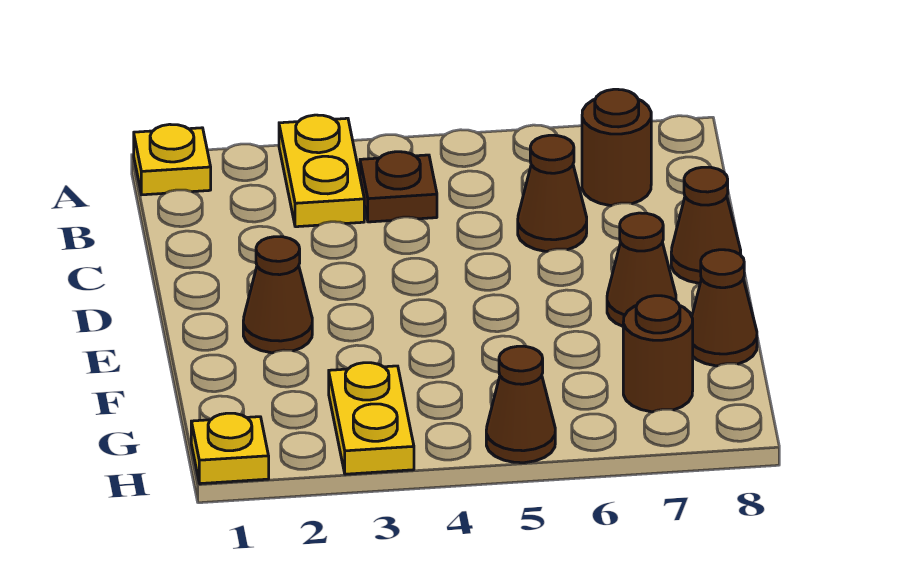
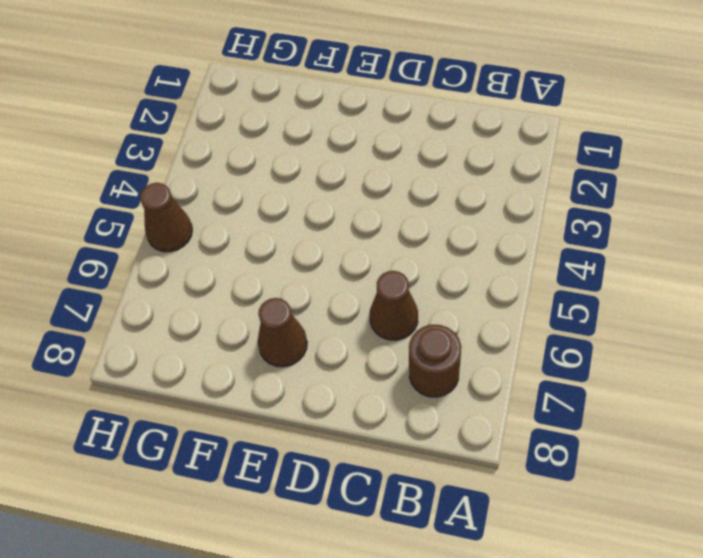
none -> yellow 1x1 plate [134,124,211,195]
none -> yellow 1x2 plate [279,115,364,227]
none -> brown 1x1 plate [360,152,437,222]

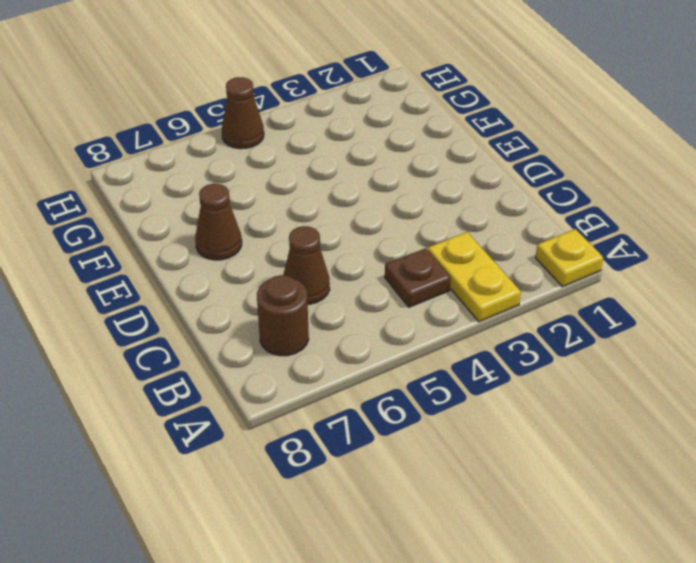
none -> brown 1x1 cone [671,167,741,283]
none -> brown 1x1 cone [243,237,312,353]
none -> brown 1x1 cone [692,250,757,366]

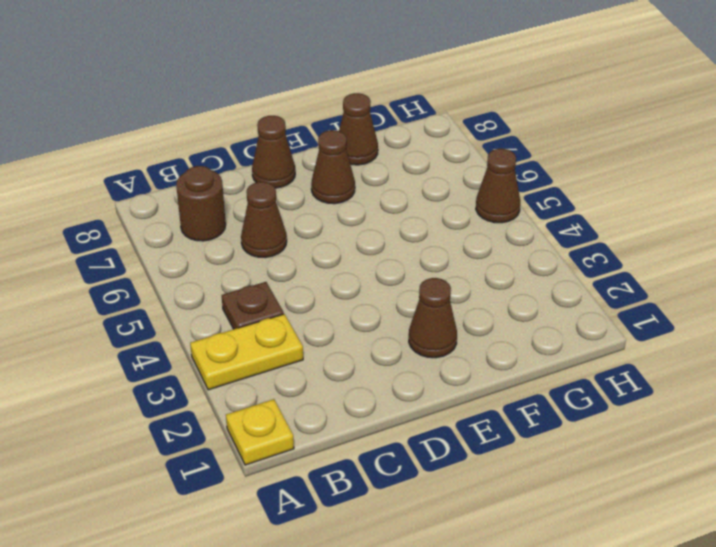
none -> yellow 1x2 plate [329,363,414,474]
none -> brown 1x1 round brick [623,296,693,412]
none -> yellow 1x1 plate [191,413,269,484]

